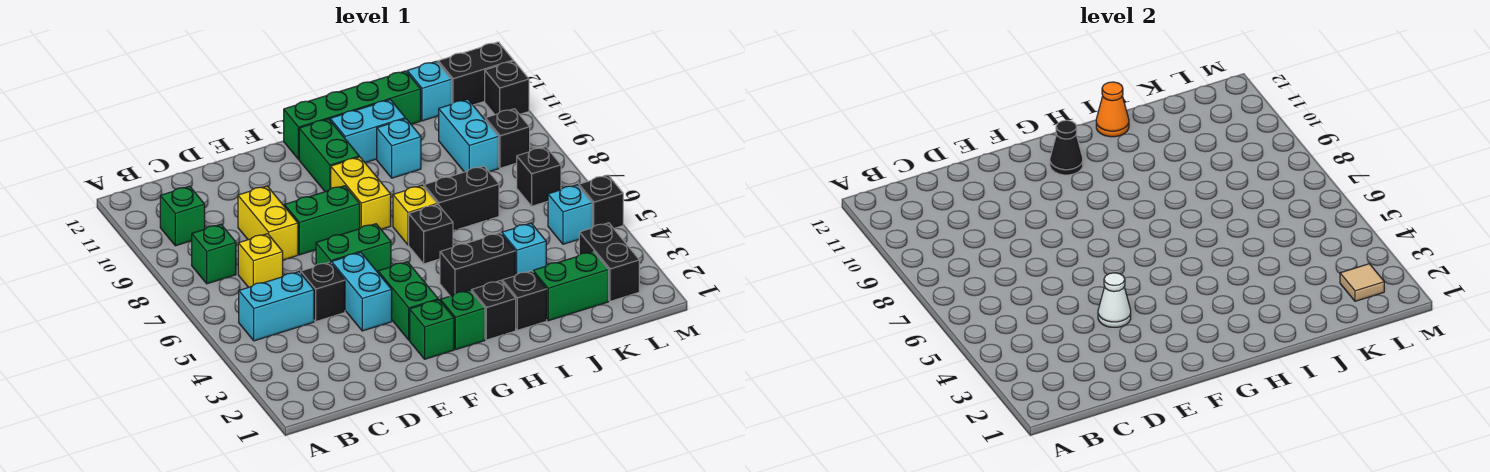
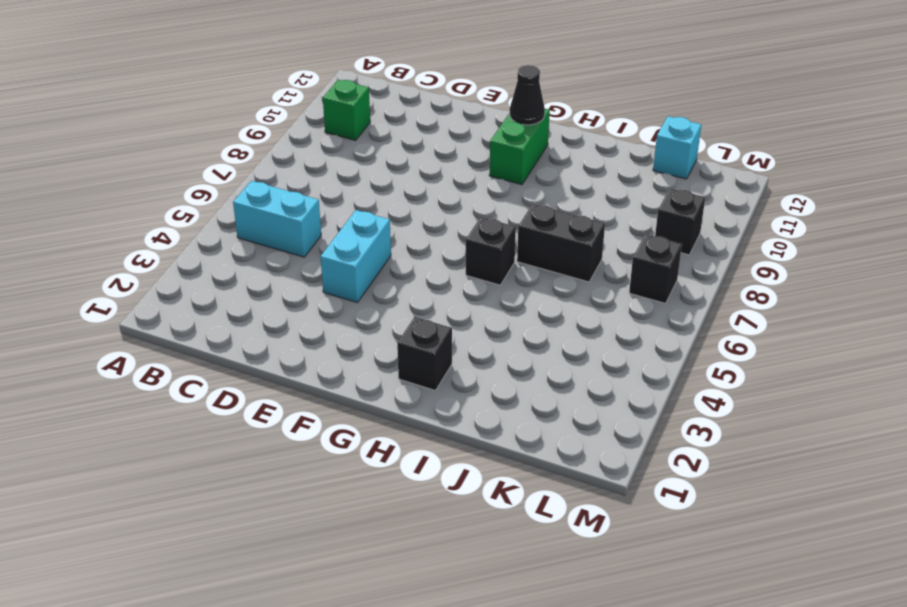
none -> green 1x1 brick [192,224,236,284]
none -> yellow 1x1 brick [238,234,283,287]
none -> black 1x1 brick [301,262,345,321]
none -> yellow 1x2 brick [238,186,298,260]

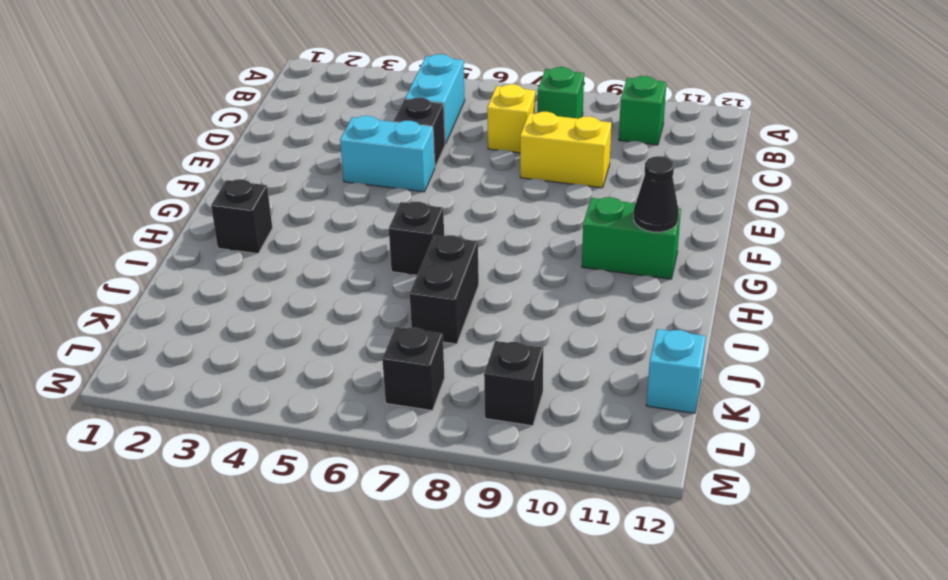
none -> green 1x2 brick [316,224,391,272]
none -> green 1x2 brick [284,186,360,255]
none -> green 1x1 brick [410,300,454,359]
none -> green 1x2 brick [378,262,438,340]

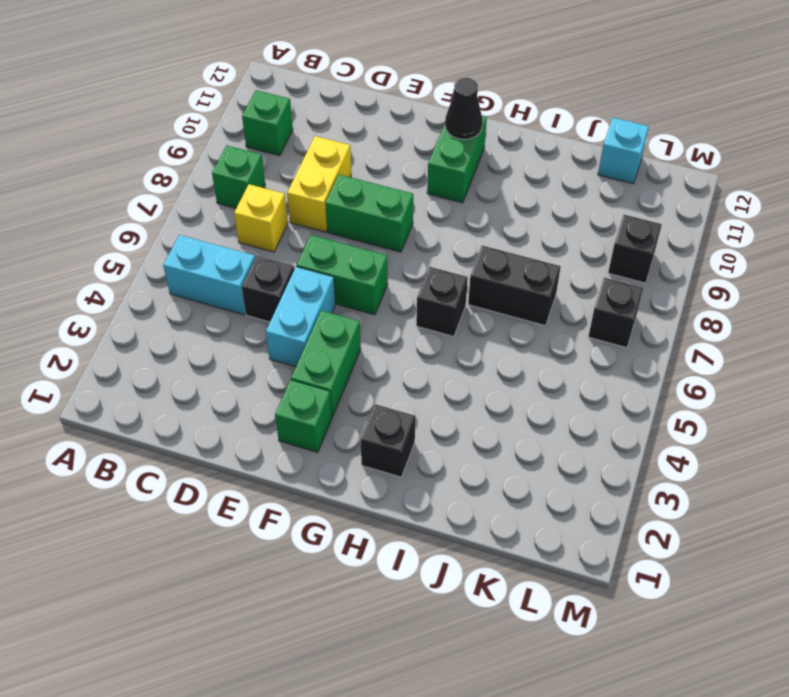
none -> green 1x1 brick [440,290,485,350]
none -> yellow 1x2 brick [331,157,391,229]
none -> green 1x4 brick [284,71,421,159]
none -> black 1x2 brick [440,233,515,296]

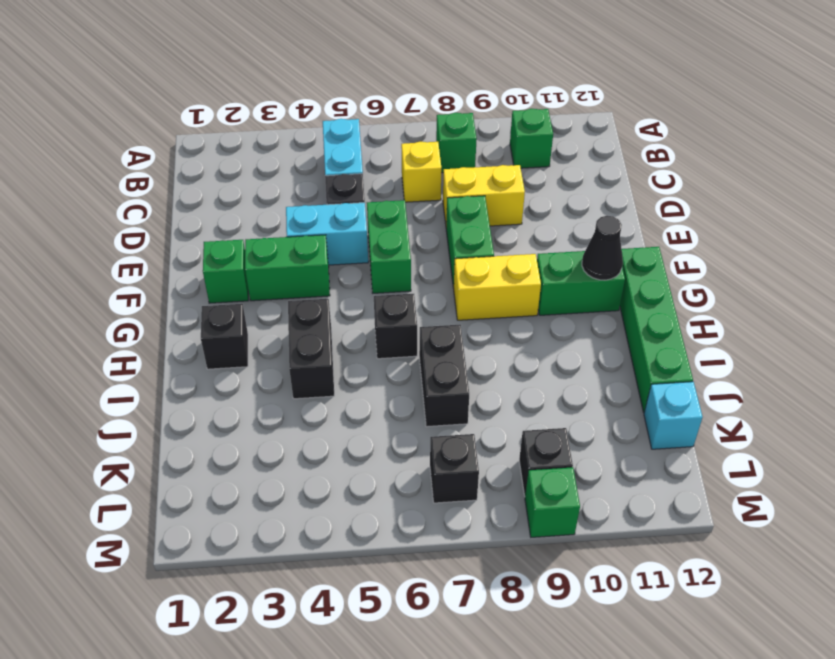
green 1x1 brick [525,467,580,537] -> green 1x1 brick moved to [440,290,485,350]
none -> yellow 1x1 brick [393,186,437,245]
none -> cyan 1x2 brick [330,100,405,163]
none -> black 1x1 brick [502,271,547,330]
none -> cyan 1x1 brick [377,119,421,178]

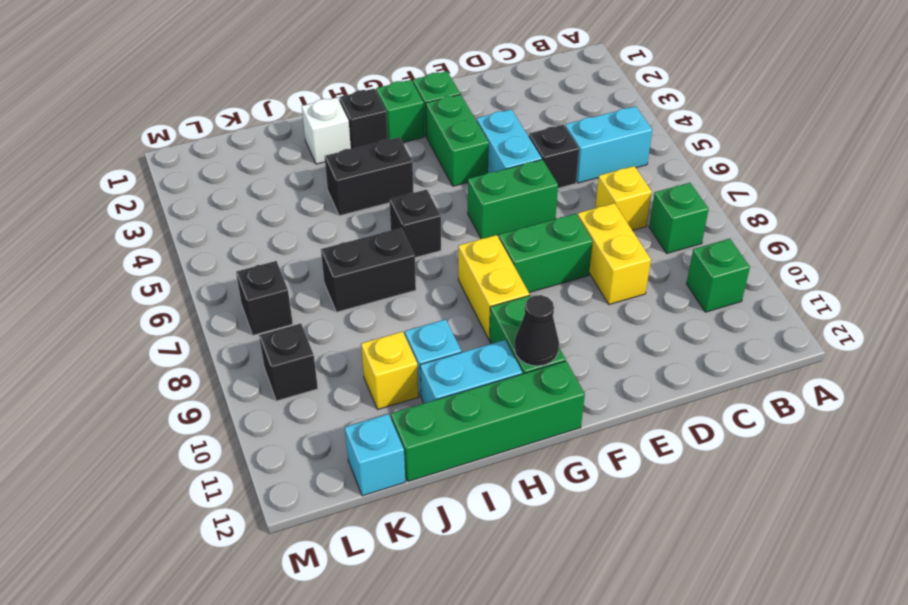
white 1x1 brick [302,98,351,164] -> black 1x1 brick [502,271,547,330]
yellow 1x1 brick [361,332,419,409] -> yellow 1x1 brick moved to [393,186,437,245]
none -> green 1x2 brick [533,252,609,321]
none -> cyan 1x1 brick [502,223,546,275]
none -> cyan 1x2 brick [439,99,499,172]
none -> black 1x2 brick [579,223,639,301]

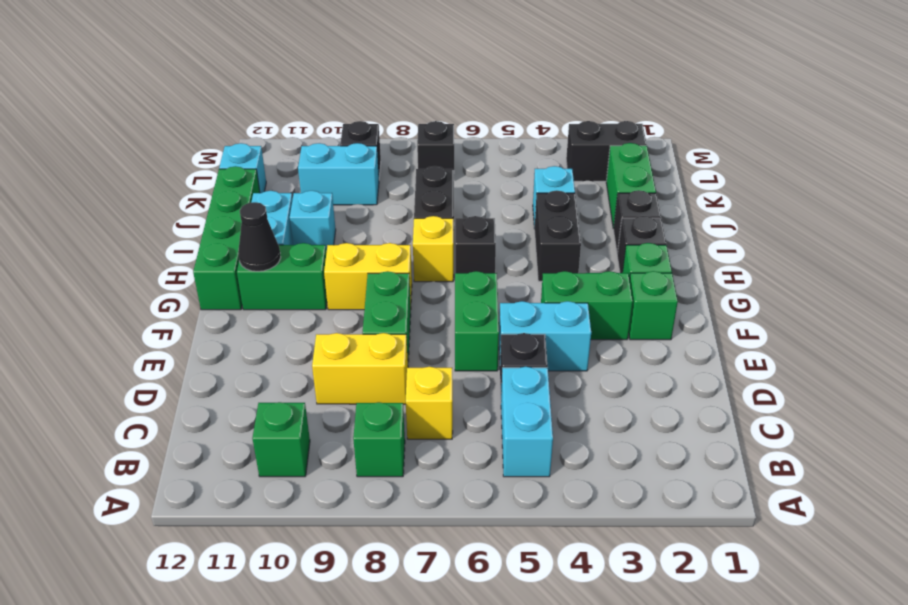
none -> cyan 1x1 brick [548,185,592,244]
none -> black 1x2 brick [438,42,513,105]
none -> black 1x1 brick [579,175,623,228]
none -> black 1x1 brick [485,61,529,115]

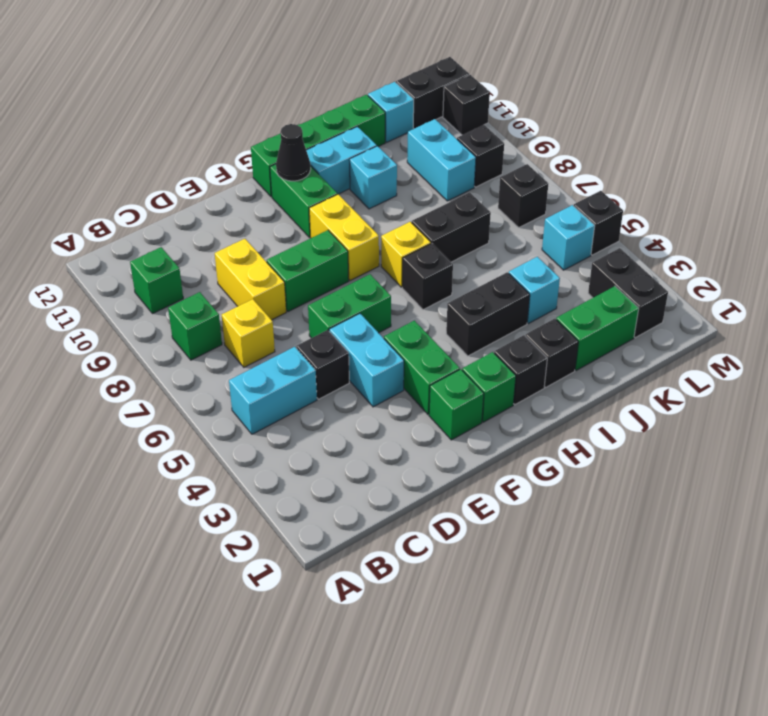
none -> white 1x1 cone [1098,273,1131,327]
none -> orange 1x1 cone [1096,82,1129,137]
none -> tan 1x1 tile [1340,264,1384,301]

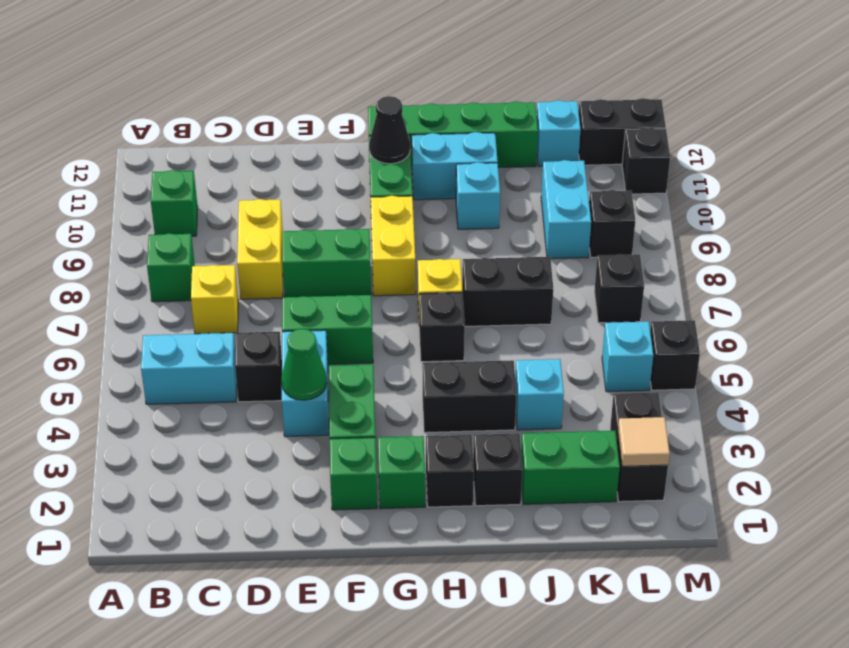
green 1x1 cone [281,329,327,400] -> white 1x1 cone [1098,273,1131,327]
none -> orange 1x1 cone [1096,82,1129,137]

